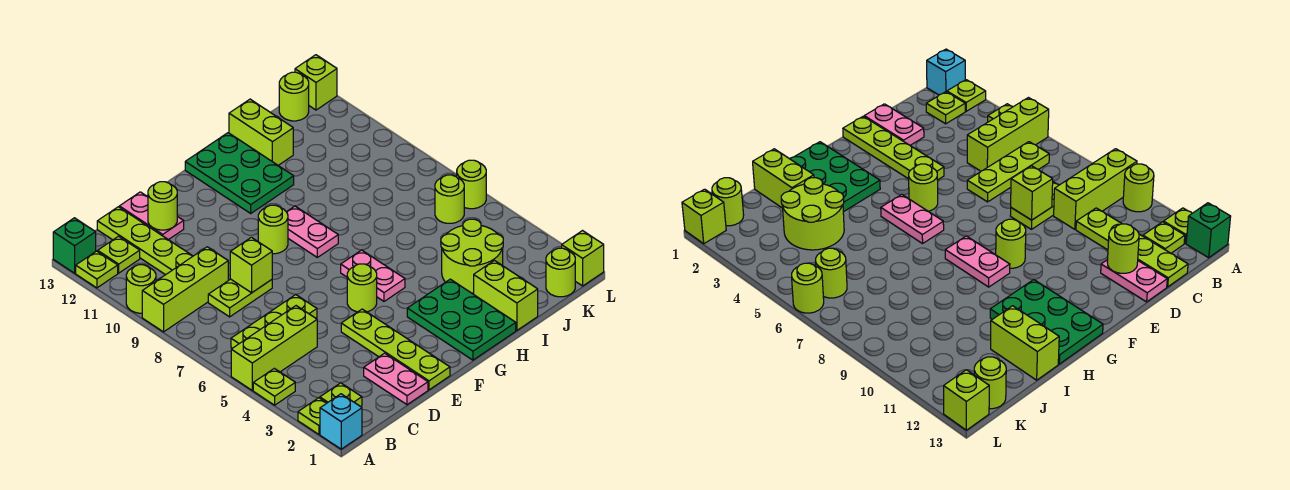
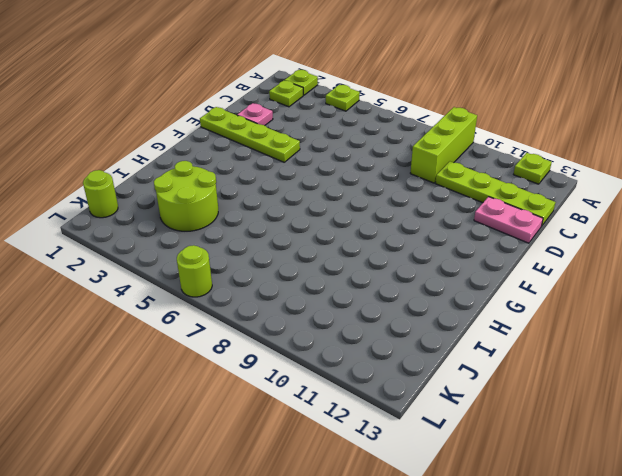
pink 1x1 plate [237,103,273,125] -> pink 1x2 plate [364,353,428,405]
none -> cyan 1x1 brick [320,394,362,449]
none -> lime 1x3 brick [231,306,317,390]
none -> lime 1x1 round brick [126,265,156,313]
none -> green 1x1 brick [53,218,96,273]

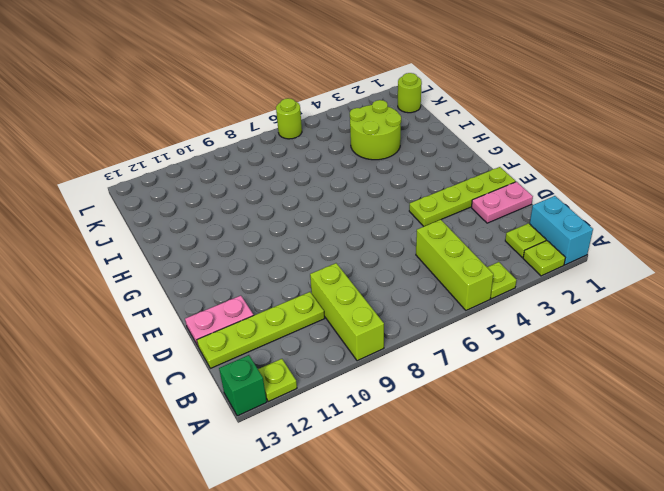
cyan 1x2 brick [530,196,593,265] -> cyan 1x1 brick [320,394,362,449]
none -> lime 1x1 round brick [126,265,156,313]
none -> lime 1x3 plate [231,295,317,348]
none -> lime 1x1 plate [98,236,140,273]
none -> lime 1x2 plate [208,279,272,317]

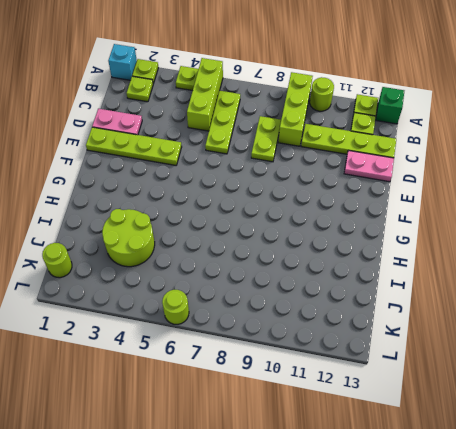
none -> lime 1x1 round brick [347,264,377,312]
none -> lime 1x1 round brick [258,205,288,254]
none -> green 2x3 plate [407,279,516,360]
none -> pink 1x2 plate [341,250,405,301]

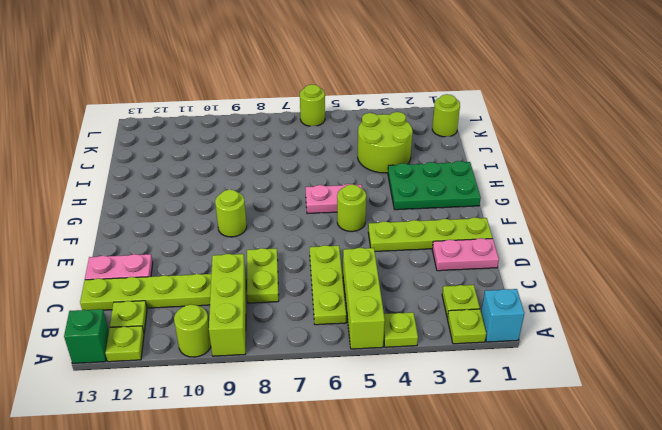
none -> pink 1x2 plate [287,206,338,257]
none -> green 2x3 plate [185,133,294,213]
none -> lime 1x2 brick [474,260,538,330]
none -> lime 1x2 brick [229,99,293,165]

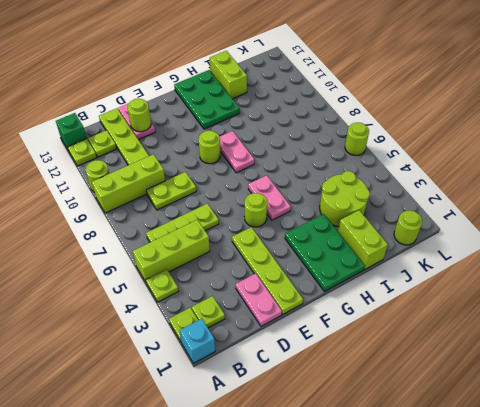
none -> lime 1x1 round brick [435,175,464,223]
none -> lime 1x1 round brick [279,72,309,121]
none -> lime 1x1 brick [562,231,604,286]
none -> lime 1x1 brick [295,55,337,110]

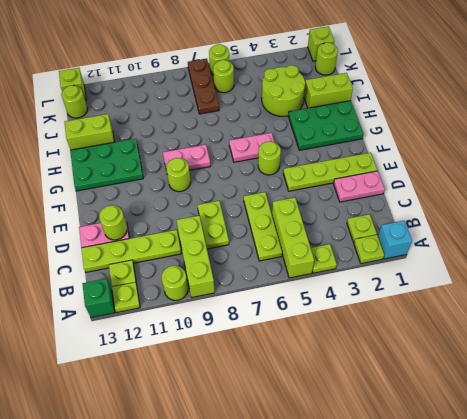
brown 1x3 plate [188,59,219,114] -> none
none -> lime 1x1 brick [230,237,272,293]

